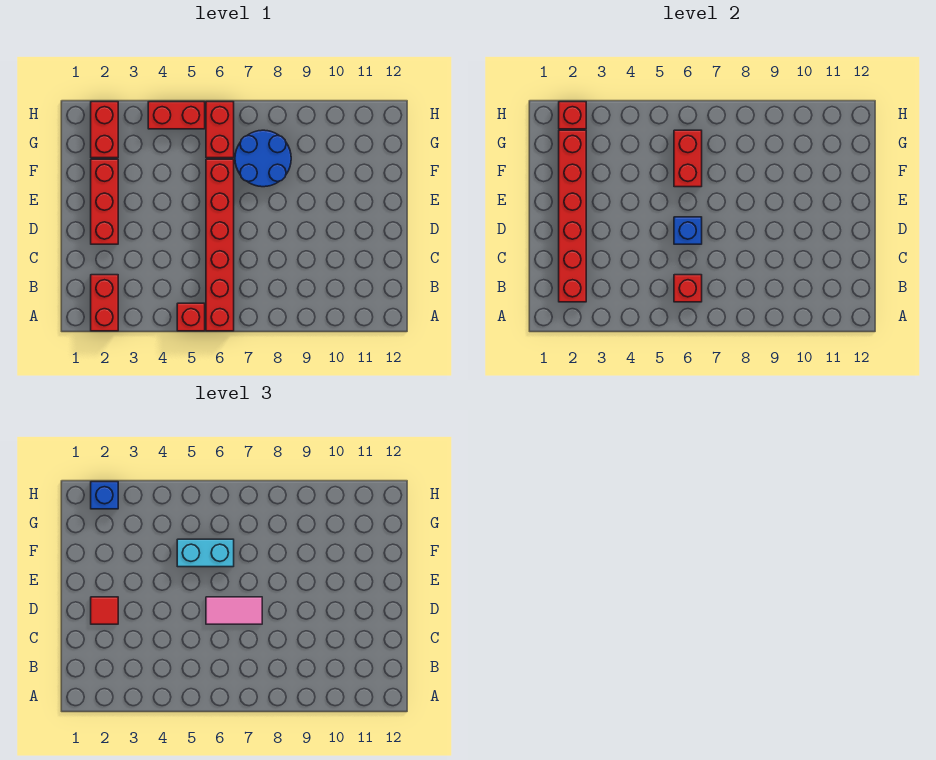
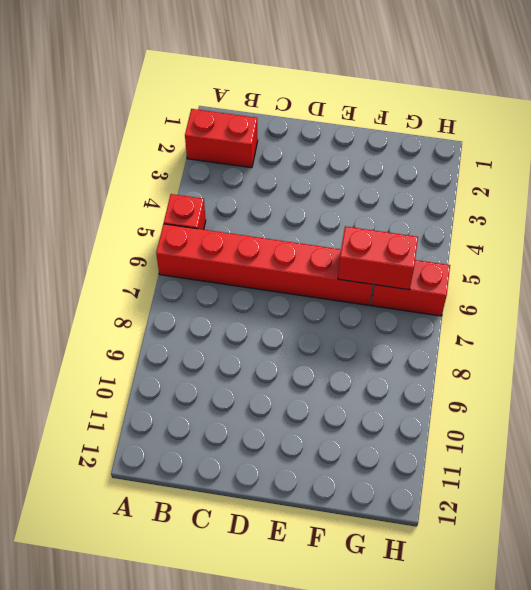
none -> red 1x3 brick [91,159,118,244]
none -> blue 2x2 round brick [235,130,291,187]
none -> red 1x2 brick [91,102,118,158]

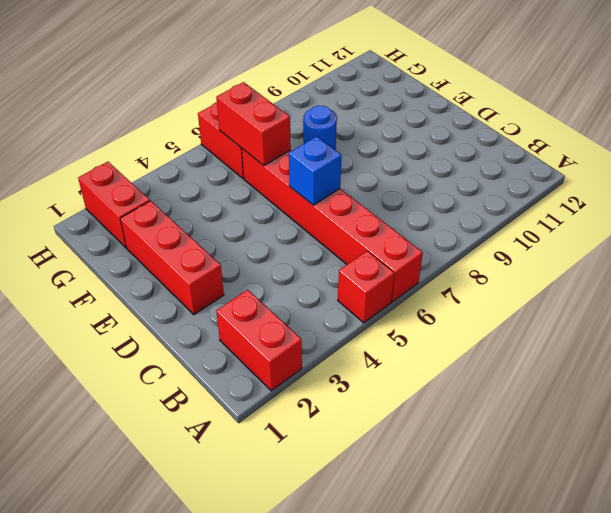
blue 1x1 round brick [303,105,337,150] -> blue 2x2 round brick [235,130,291,187]
none -> red 1x2 brick [148,102,205,129]
none -> red 1x6 brick [559,130,586,302]
none -> red 1x1 brick [674,275,702,302]

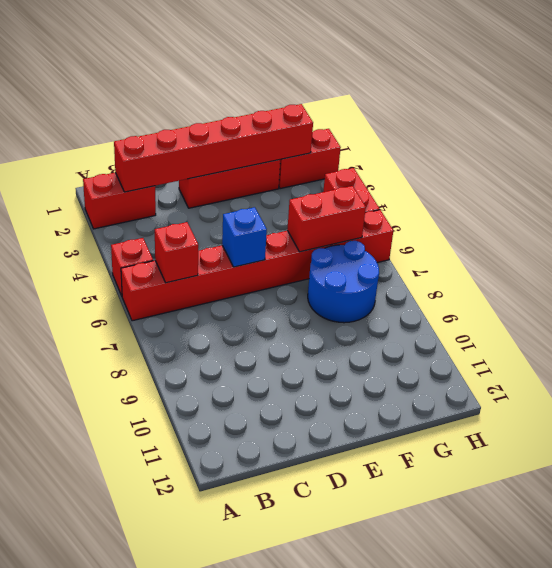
none -> red 1x1 brick [559,102,586,129]
none -> red 1x1 tile [91,597,118,624]
none -> pink 1x2 tile [206,597,262,624]

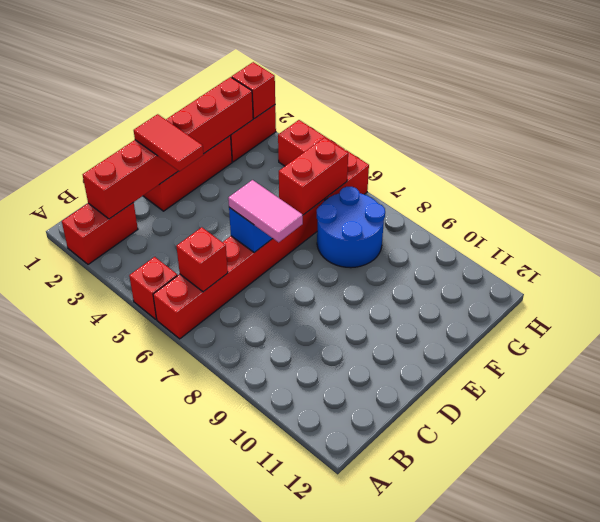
red 1x2 tile [134,114,203,171] -> red 1x1 tile [91,597,118,624]
none -> cyan 1x2 brick [177,539,234,567]
none -> blue 1x1 brick [91,482,118,509]

